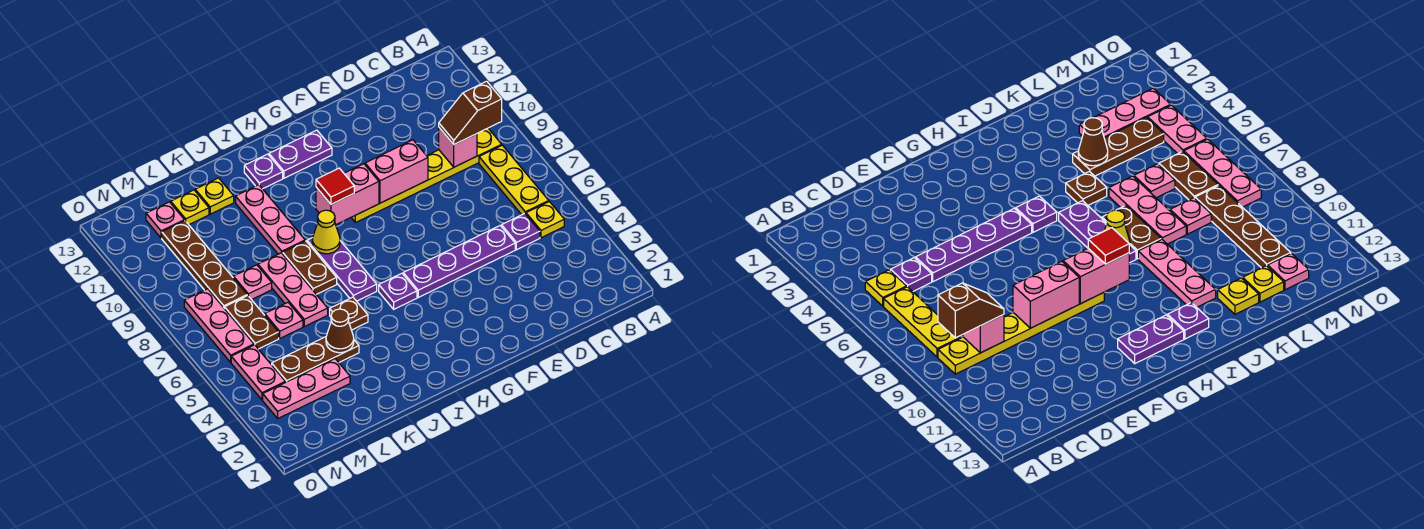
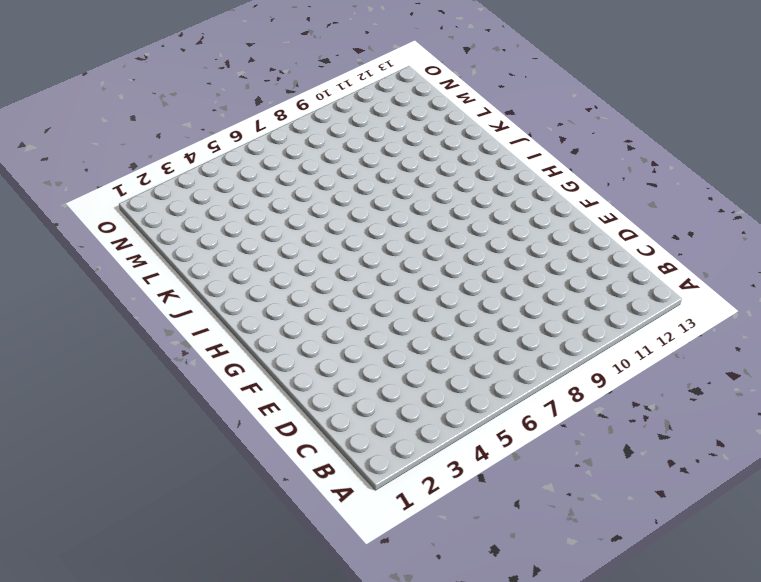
none -> yellow 1x1 plate [526,202,564,238]
none -> yellow 1x3 plate [479,145,549,215]
none -> yellow 1x6 plate [351,128,502,223]
none -> purple 1x1 plate [502,214,540,250]

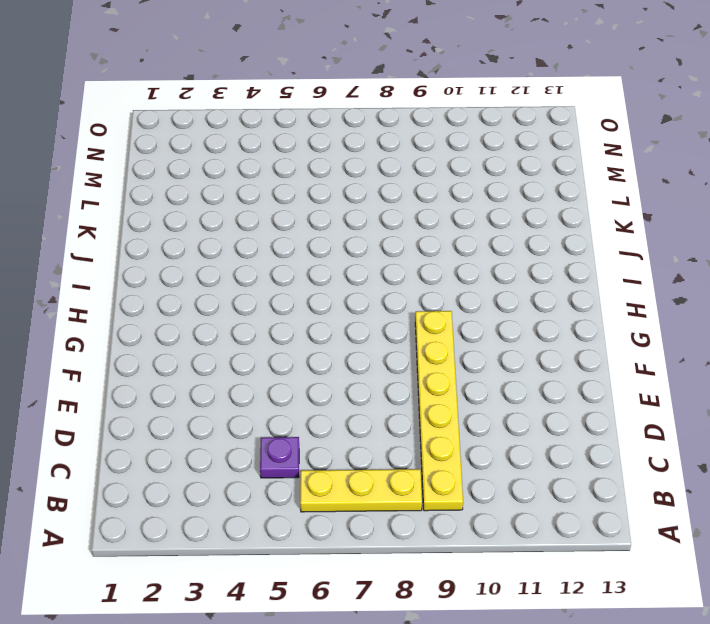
none -> yellow 1x1 plate [526,202,564,238]
none -> purple 1x4 plate [403,226,515,297]
none -> purple 1x2 plate [269,130,332,178]
none -> purple 1x1 plate [379,273,417,309]

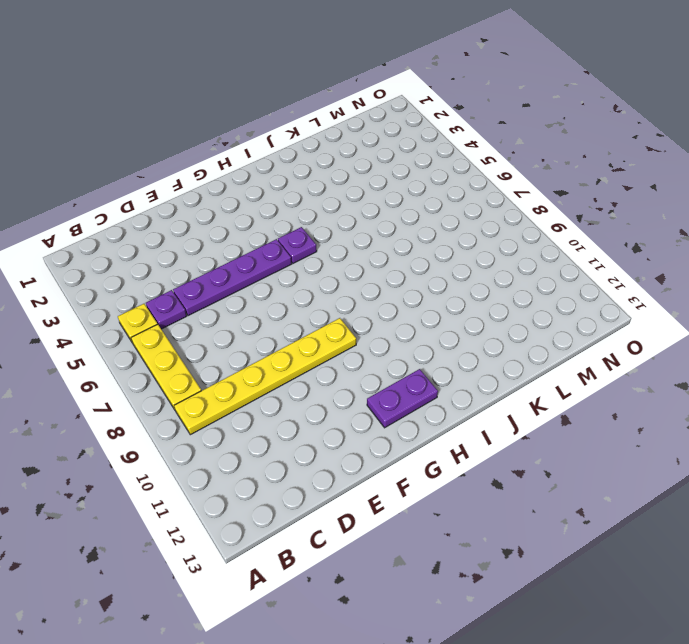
none -> purple 1x3 plate [307,238,377,301]
none -> purple 1x1 plate [244,154,283,189]
none -> brown 1x1 plate [330,297,368,330]
none -> brown 1x2 plate [283,241,337,294]

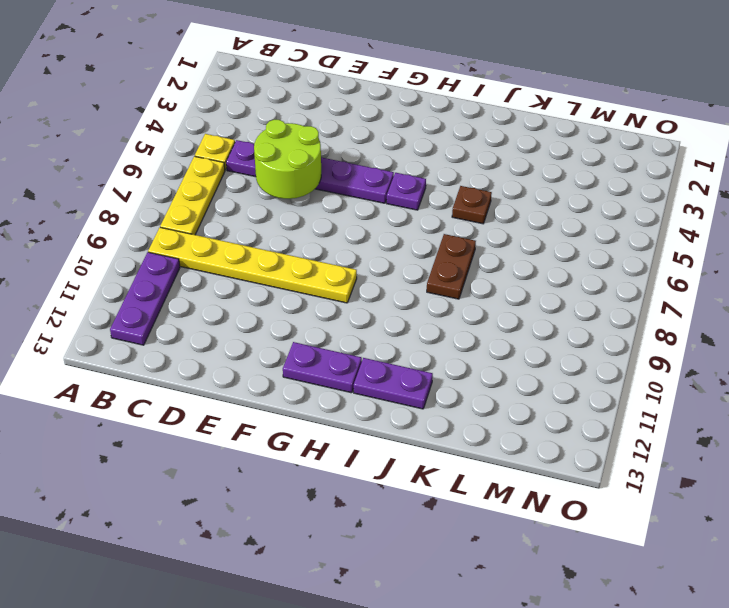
purple 1x3 plate [110,252,180,345] -> purple 1x3 plate moved to [307,238,377,301]
lime 2x2 round brick [254,120,321,199] -> none
purple 1x2 plate [354,358,433,409] -> purple 1x1 plate [244,154,283,189]
none -> pink 1x3 plate [236,185,305,254]
none -> brown 1x3 plate [272,337,359,382]
none -> pink 1x3 plate [258,253,328,327]
none -> yellow 1x1 plate [195,178,234,214]

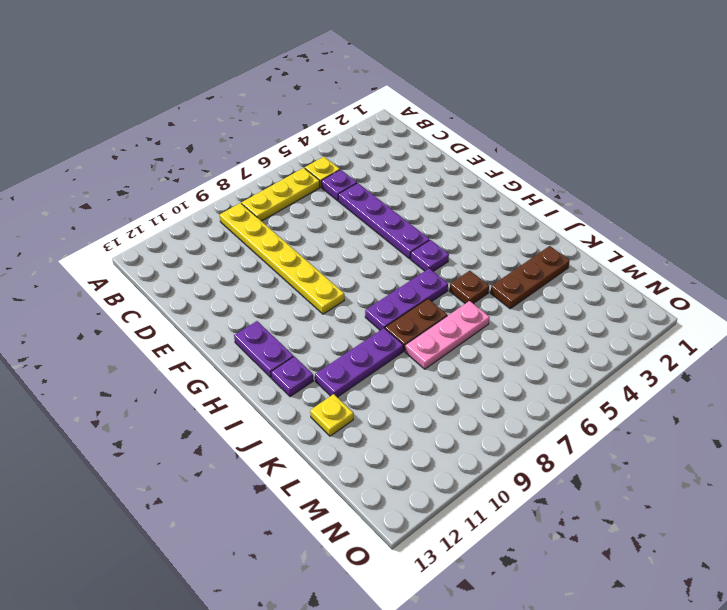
purple 1x3 plate [315,328,403,397] -> pink 1x3 plate [236,185,305,254]
brown 1x3 plate [490,246,570,309] -> brown 1x3 plate turned to [272,337,359,382]
none -> pink 1x3 plate [263,359,350,418]
none -> pink 1x1 plate [265,303,303,338]
none -> pink 1x1 plate [233,265,272,300]
none -> yellow 1x1 plate [171,190,209,224]

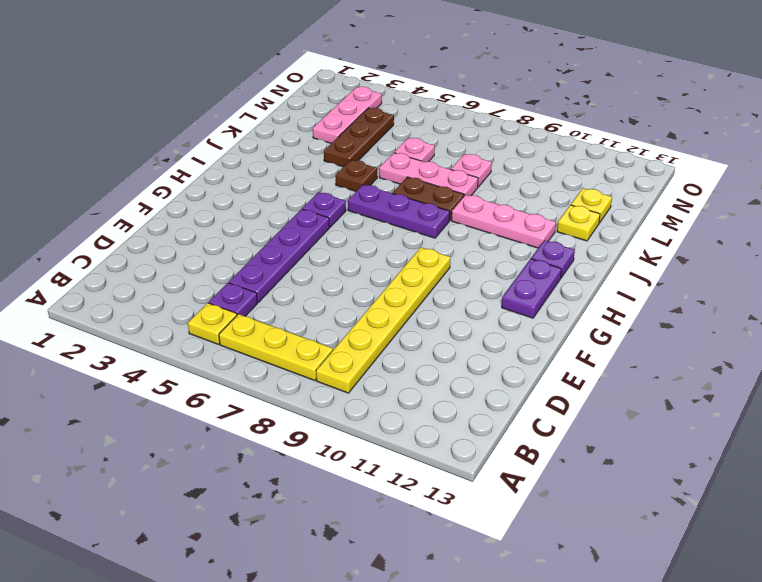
none -> brown 1x2 plate [225,295,279,349]
none -> brown 1x4 plate [162,221,247,309]
none -> pink 1x1 plate [146,202,184,238]
none -> pink 1x2 plate [231,345,285,400]

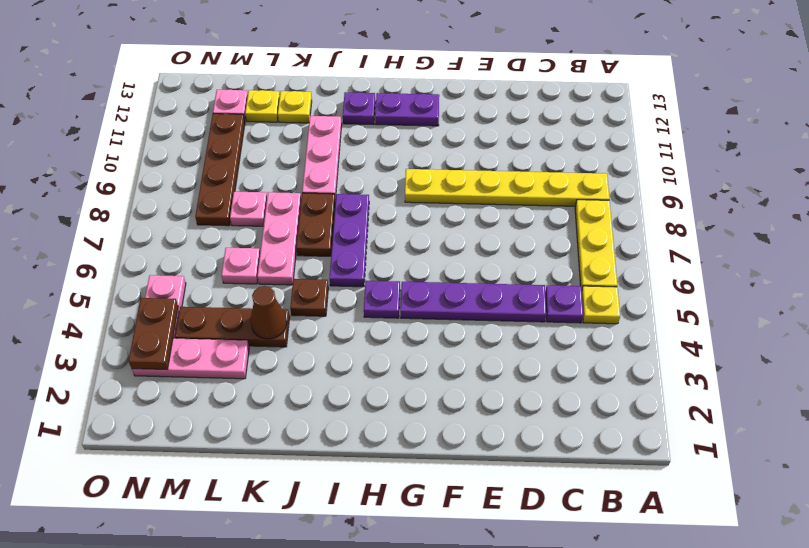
brown 1x2 plate [129,298,178,370] -> brown 1x2 plate moved to [225,295,279,349]
none -> pink 1x3 plate [184,289,254,362]
none -> pink 1x1 brick [439,128,477,167]
none -> pink 1x2 brick [365,140,428,203]
none -> pink 1x2 brick [316,164,379,224]

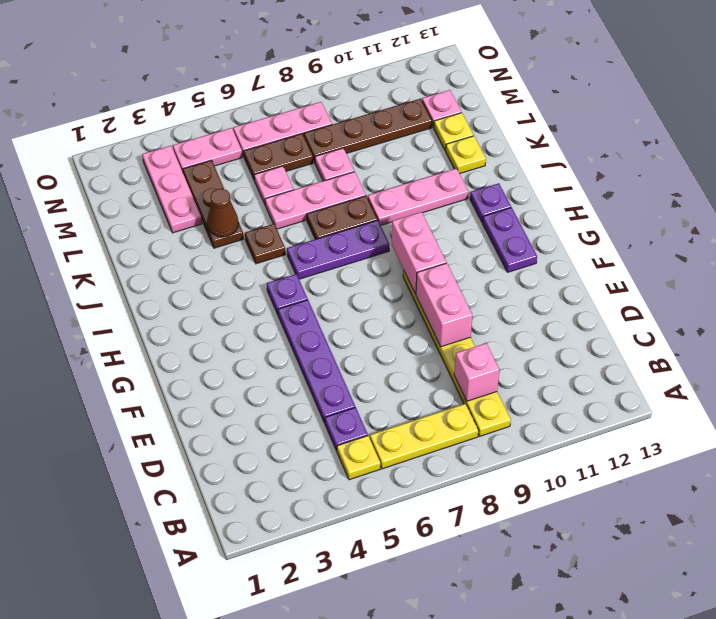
none -> yellow 1x1 cone [312,210,340,254]
none -> brown 1x2 slope [439,81,502,144]
none -> red 1x1 tile [316,168,354,204]

